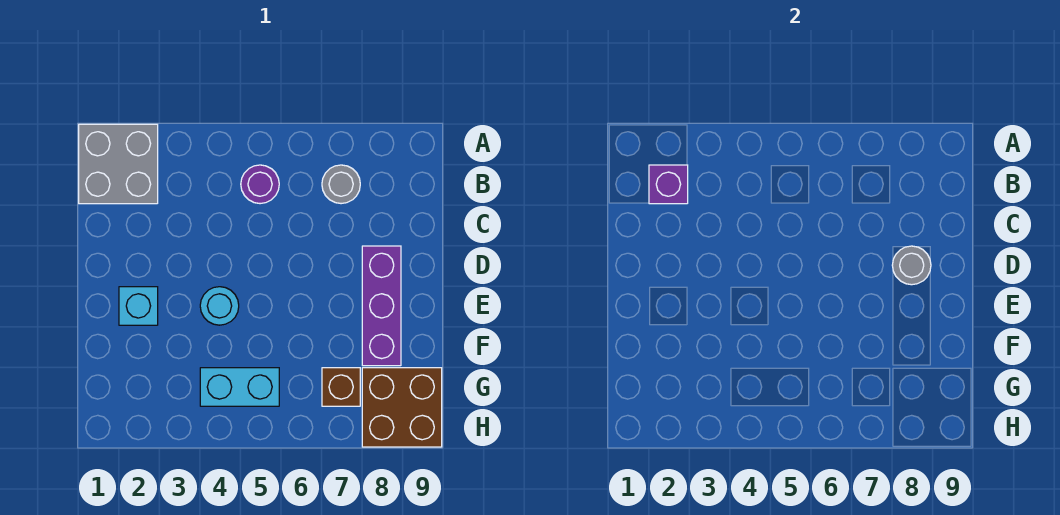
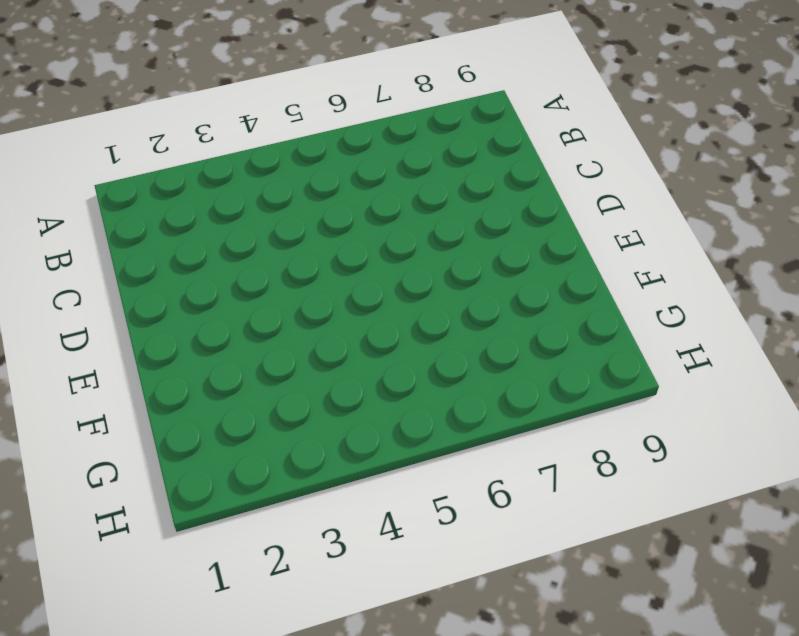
none -> grey 2x2 brick [79,124,158,204]
none -> purple 1x1 round brick [241,165,279,204]

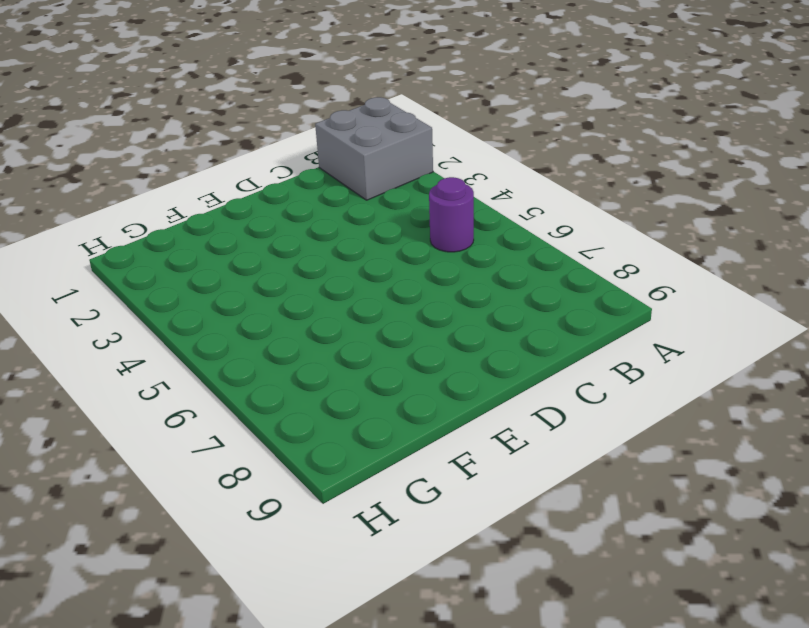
none -> grey 1x1 round brick [322,165,360,204]
none -> purple 1x3 brick [362,246,401,366]

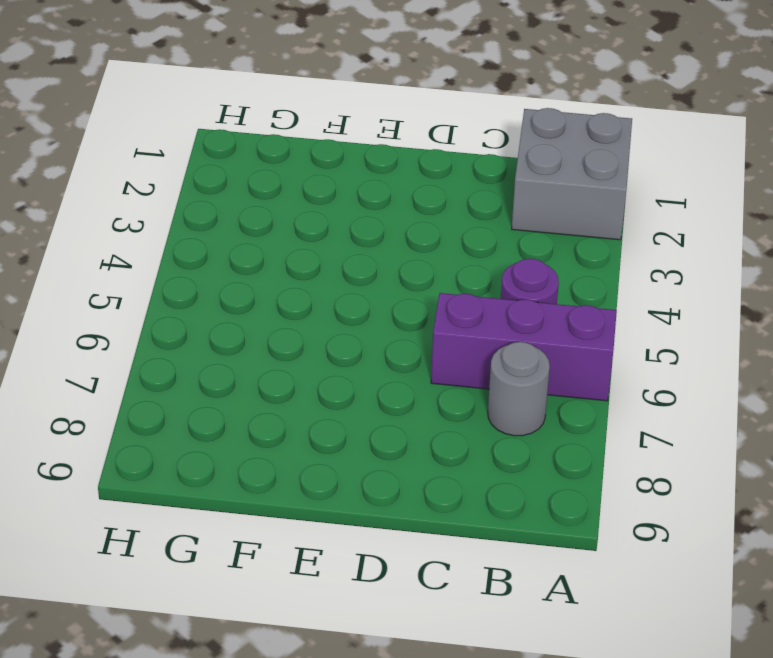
purple 1x3 brick [431,293,617,401] -> purple 1x3 brick moved to [362,246,401,366]
none -> cyan 1x1 brick [119,287,158,325]
none -> cyan 1x1 round brick [200,287,239,325]

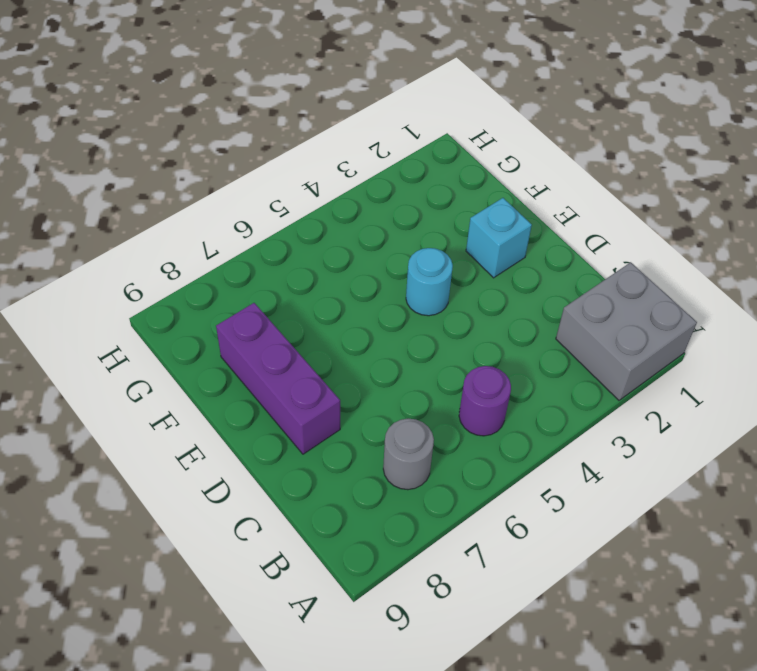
none -> cyan 1x2 brick [200,368,279,406]
none -> brown 1x1 brick [322,368,360,406]

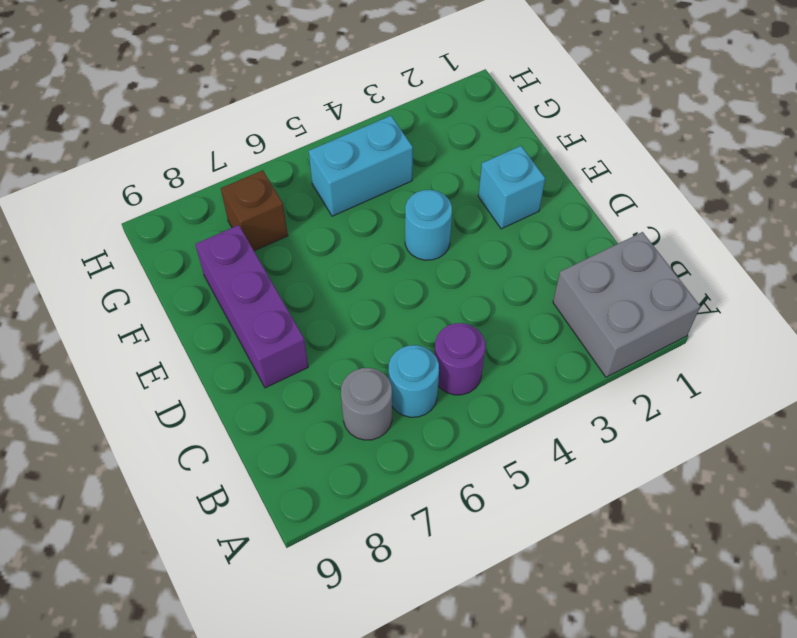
cyan 1x1 round brick [389,345,439,417] -> none
none -> brown 2x2 brick [362,368,442,447]
none -> purple 1x1 brick [649,165,688,204]

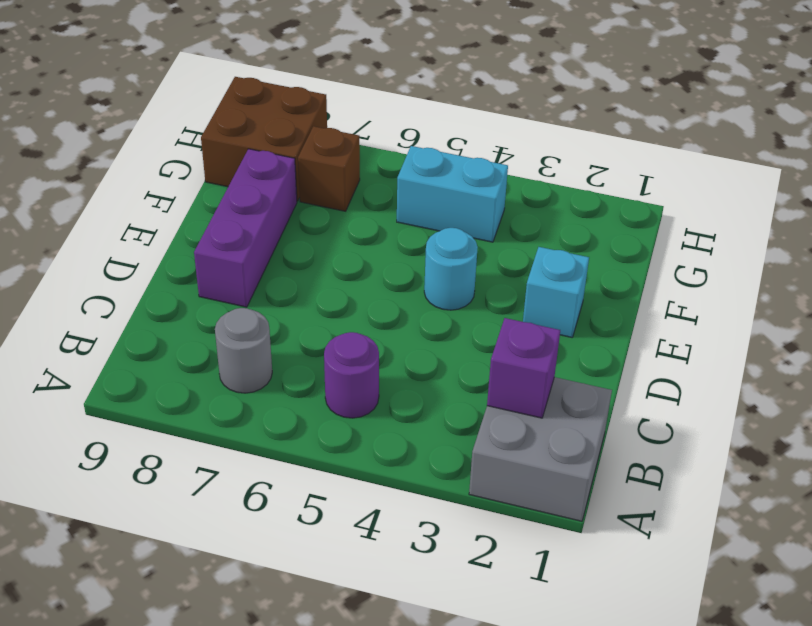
none -> grey 1x1 round brick [892,246,931,285]

